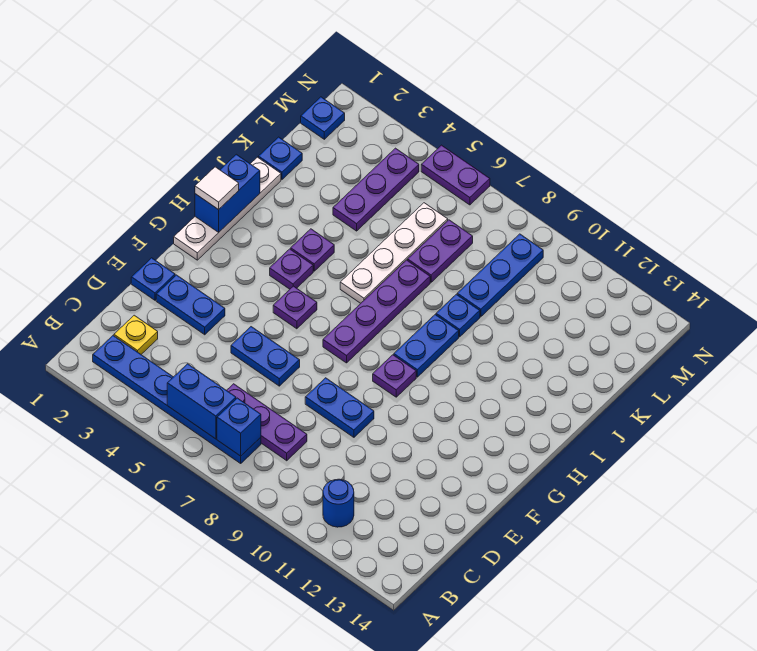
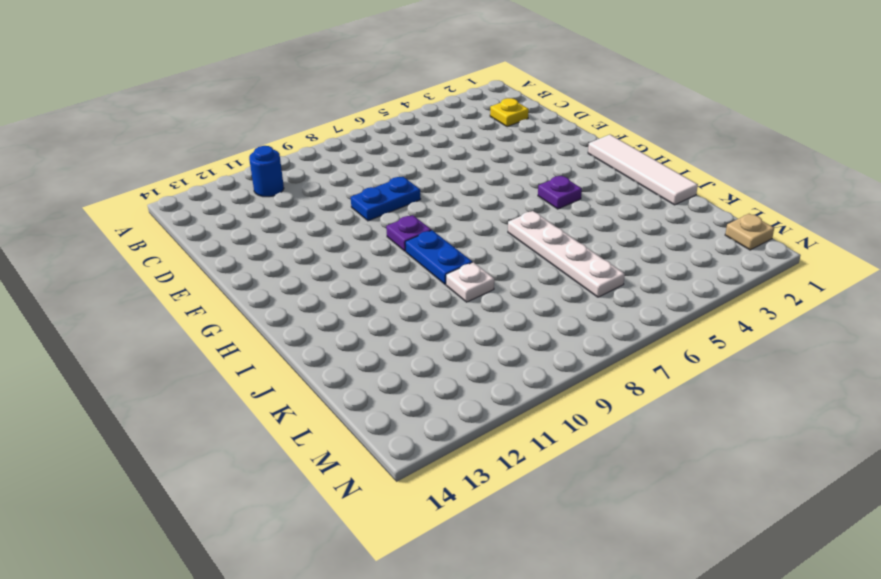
white 1x4 tile [588,135,698,205] -> white 1x4 plate [174,157,281,260]
white 1x1 plate [446,262,494,302] -> blue 1x1 plate [436,294,480,337]
tan 1x1 plate [725,214,774,250] -> blue 1x1 plate [301,97,345,139]
none -> blue 1x6 plate [93,336,261,463]
none -> purple 1x3 plate [227,384,307,461]
none -> blue 1x1 plate [131,258,175,300]

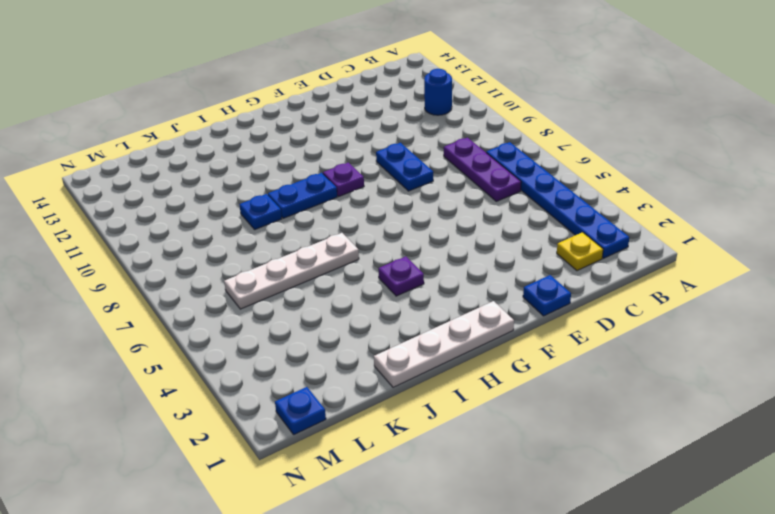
none -> blue 1x2 plate [156,275,225,335]
none -> blue 1x2 plate [231,327,300,386]
none -> purple 1x1 plate [273,286,317,329]

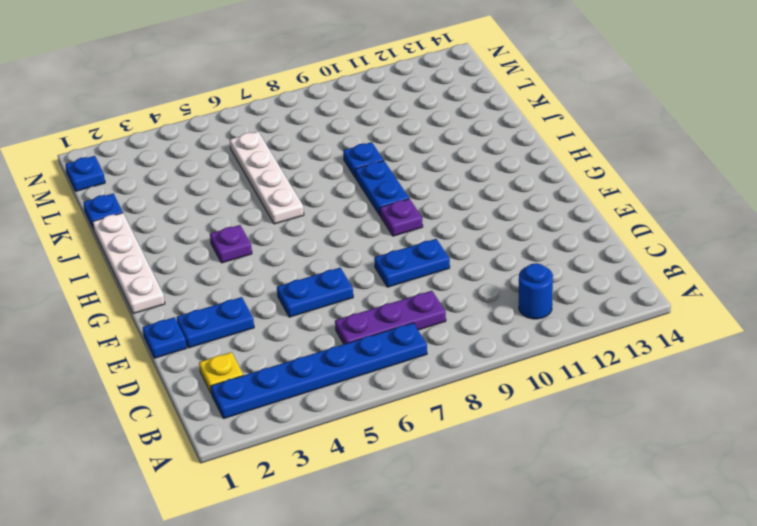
none -> purple 1x1 plate [273,286,317,329]
none -> purple 1x4 plate [323,260,430,363]
none -> purple 1x1 plate [291,229,334,271]

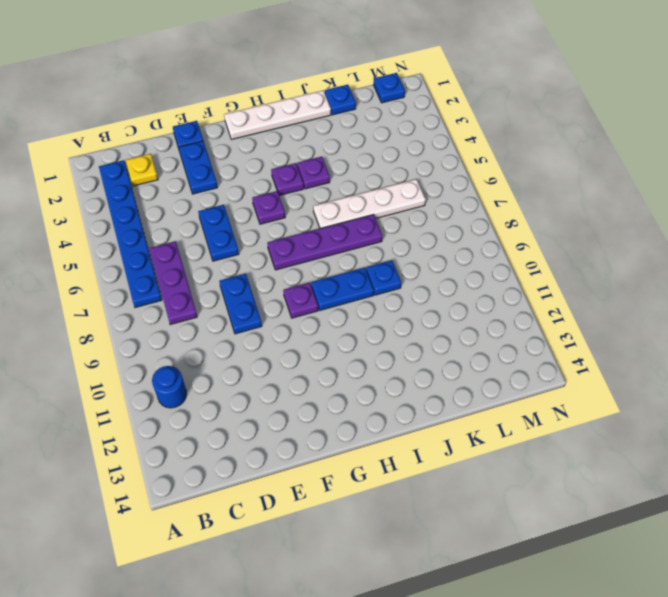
none -> purple 1x3 plate [333,148,419,231]
none -> purple 1x2 plate [408,220,473,282]
none -> blue 1x3 plate [457,234,543,317]

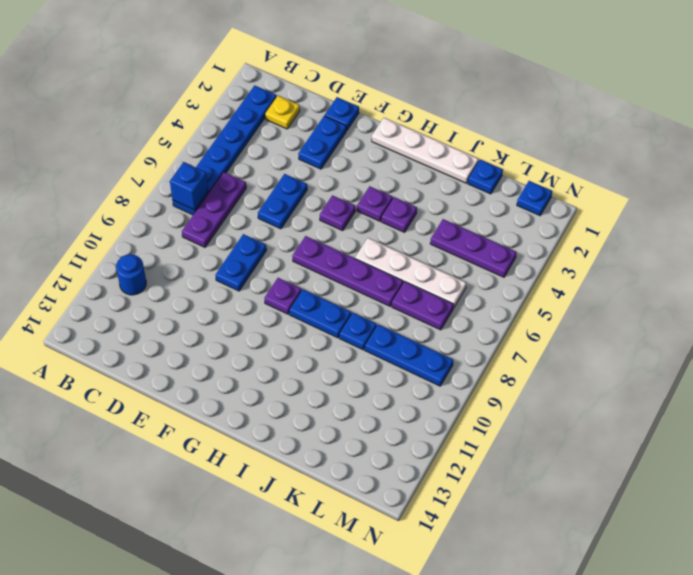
none -> purple 1x2 plate [421,145,490,205]
none -> blue 1x2 brick [167,364,236,439]
none -> blue 1x2 brick [195,154,260,232]

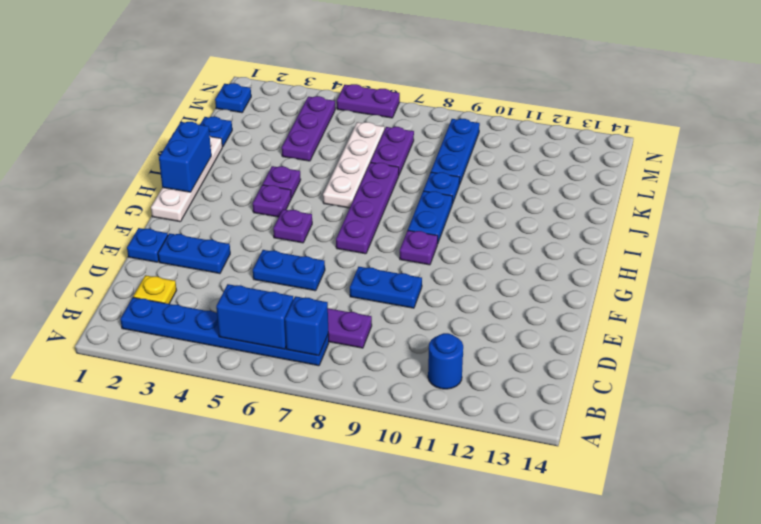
none -> white 1x1 tile [195,167,239,210]

